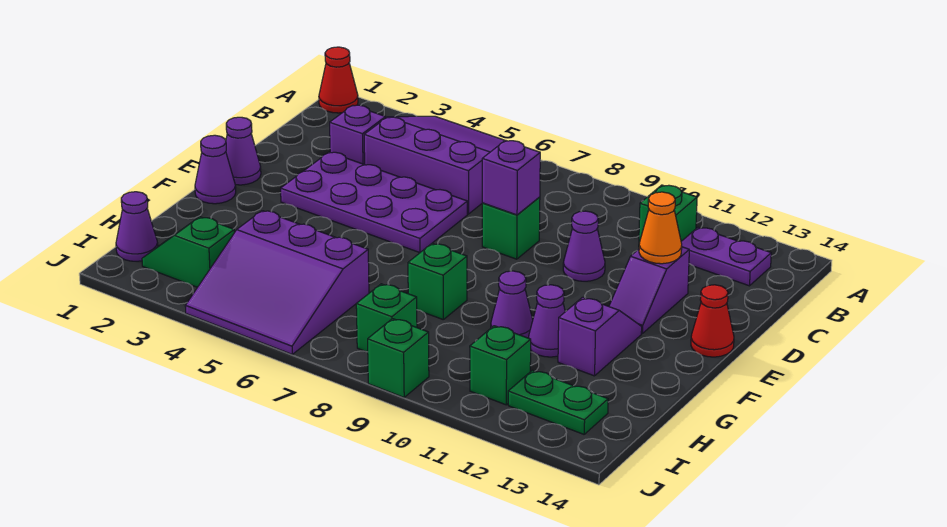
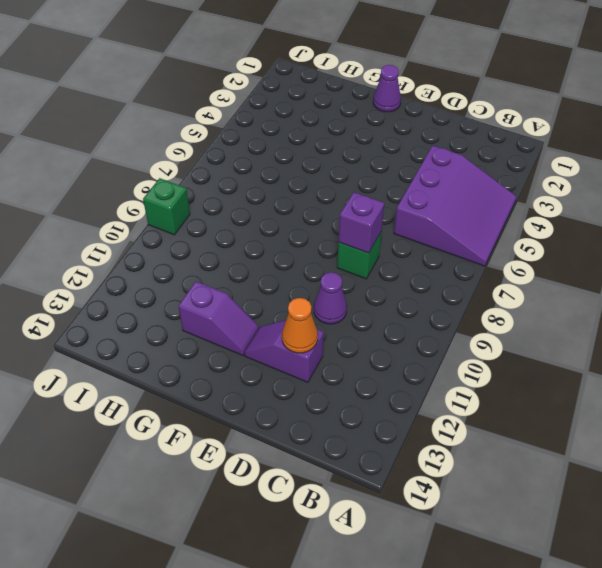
none -> red 1x1 cone [319,47,358,113]
none -> green 1x1 brick [639,185,697,244]
none -> purple 1x2 plate [681,227,771,286]

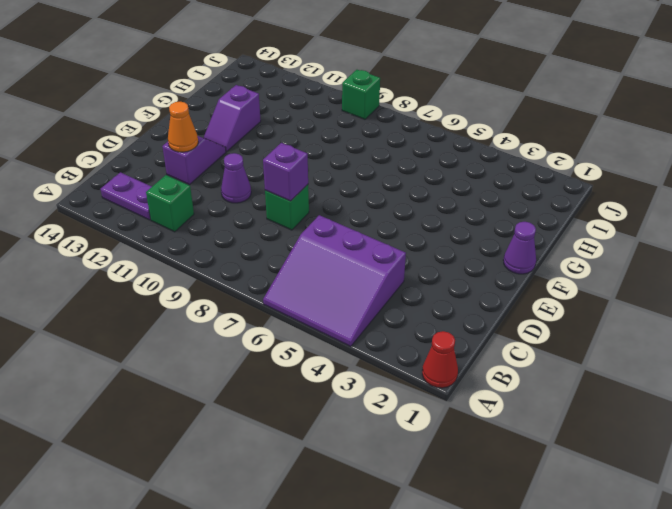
none -> purple 1x1 brick [330,105,386,164]
none -> purple 2x4 plate [281,152,467,253]
none -> purple 1x1 cone [226,117,261,185]

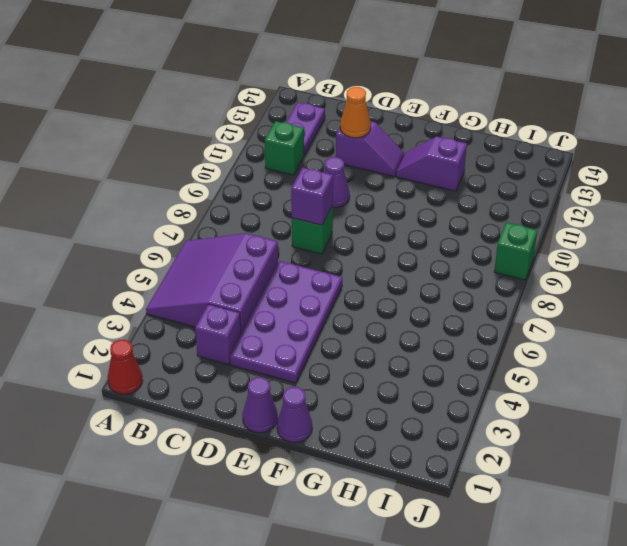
none -> red 1x1 cone [691,285,734,357]
none -> green 1x1 brick [408,244,467,319]
none -> purple 1x1 cone [491,271,533,338]

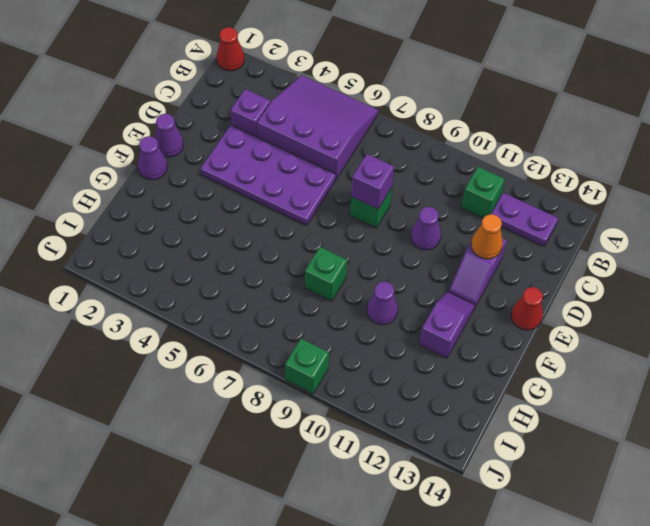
none -> purple 1x1 cone [528,285,565,357]
none -> purple 3x3 slope [185,211,369,354]
none -> purple 1x1 cone [116,192,158,261]

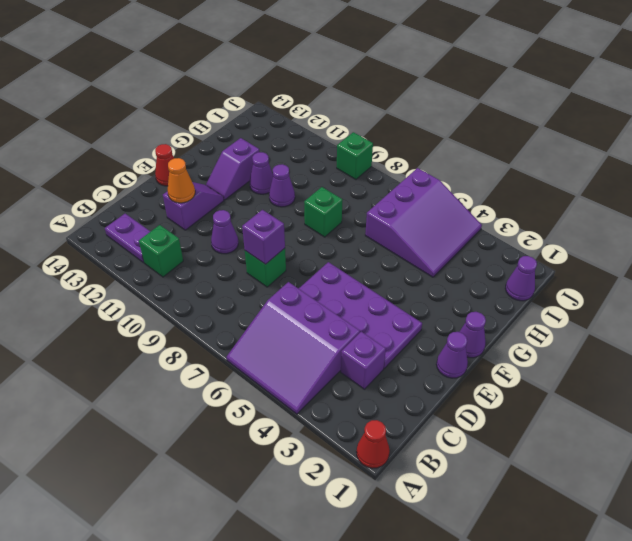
purple 3x3 slope [365,168,482,277] -> purple 3x3 slope turned to [185,211,369,354]
none -> green 1x2 slope [142,217,234,287]
none -> green 1x1 brick [356,284,417,352]
none -> green 1x1 brick [470,326,531,405]

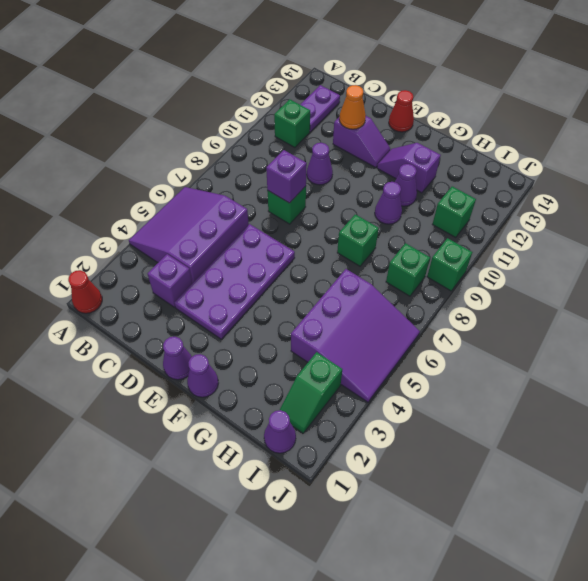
none -> green 1x2 plate [508,370,608,434]

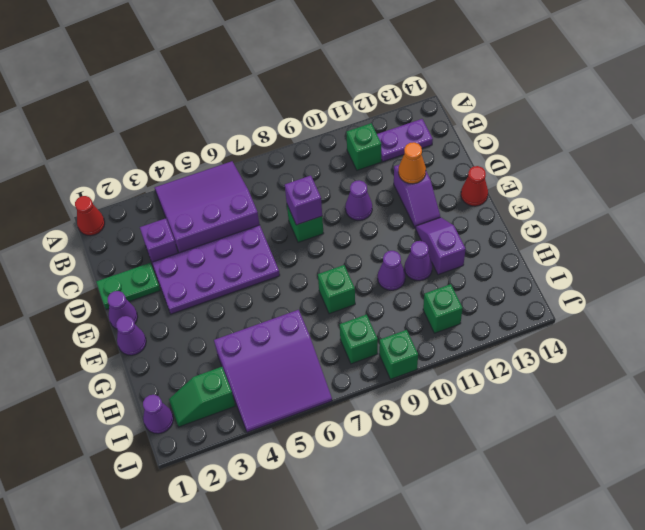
green 1x2 plate [96,263,160,309] -> green 1x2 plate moved to [508,370,608,434]

